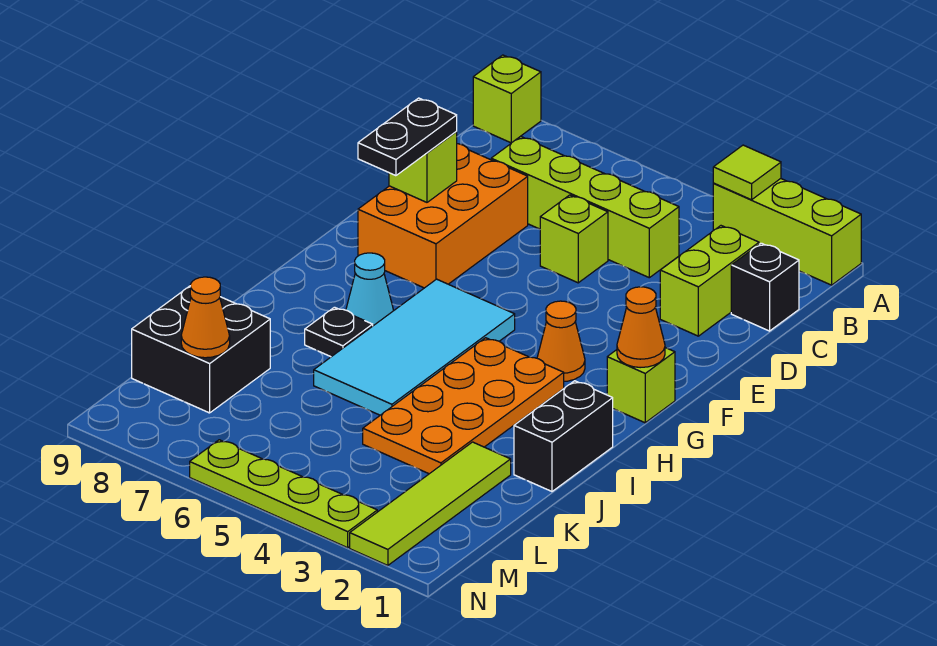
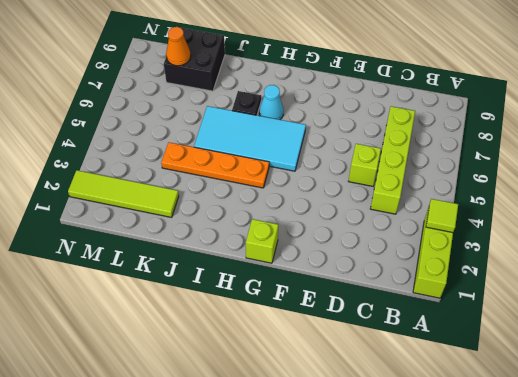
orange 1x4 plate [161,142,269,188] -> orange 2x4 plate [363,338,564,474]
none -> lime 1x1 brick [473,55,541,143]
none -> black 1x1 brick [731,243,799,331]
none -> lime 1x2 brick [660,226,759,336]

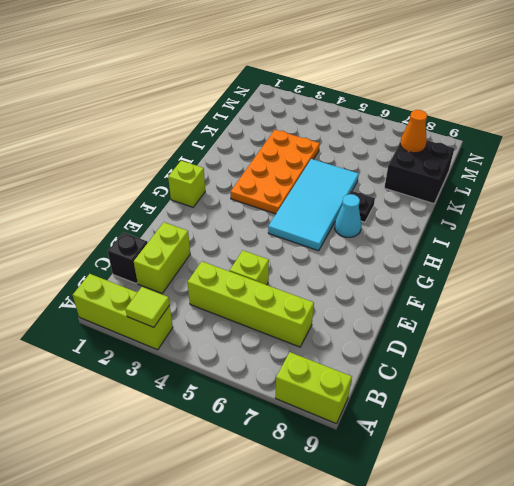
lime 1x2 brick [275,352,352,424] -> lime 1x1 brick [473,55,541,143]
none -> orange 2x3 brick [358,144,528,288]
none -> orange 1x1 cone [537,301,585,381]
none -> black 1x2 brick [514,381,613,491]

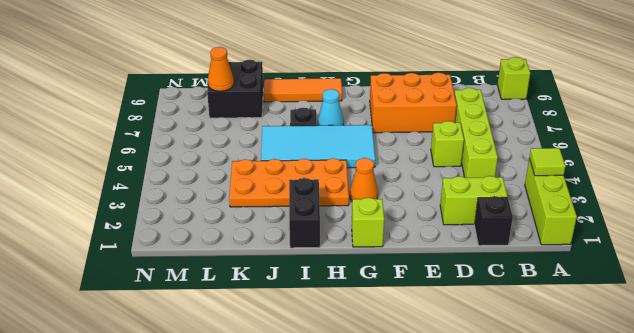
orange 1x3 tile [264,78,342,102] -> none
black 1x2 brick [289,178,320,248] -> black 1x2 brick turned to [514,381,613,491]
none -> lime 1x4 tile [350,442,511,566]
none -> lime 1x4 plate [190,440,377,548]
none -> lime 1x1 brick [389,131,457,202]

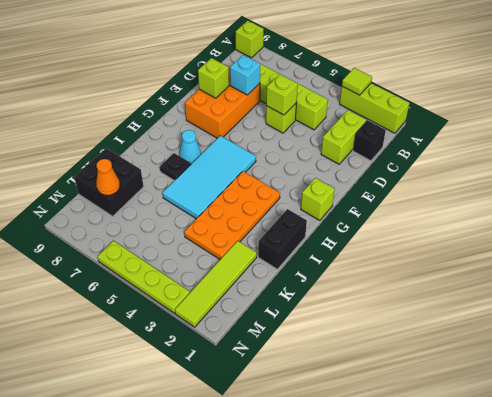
lime 1x1 brick [266,74,298,115] -> none
cyan 1x1 brick [230,55,260,95] -> none
none -> orange 1x1 cone [537,301,585,381]
none -> orange 1x1 cone [617,287,665,368]
none -> black 1x2 plate [358,98,457,176]

